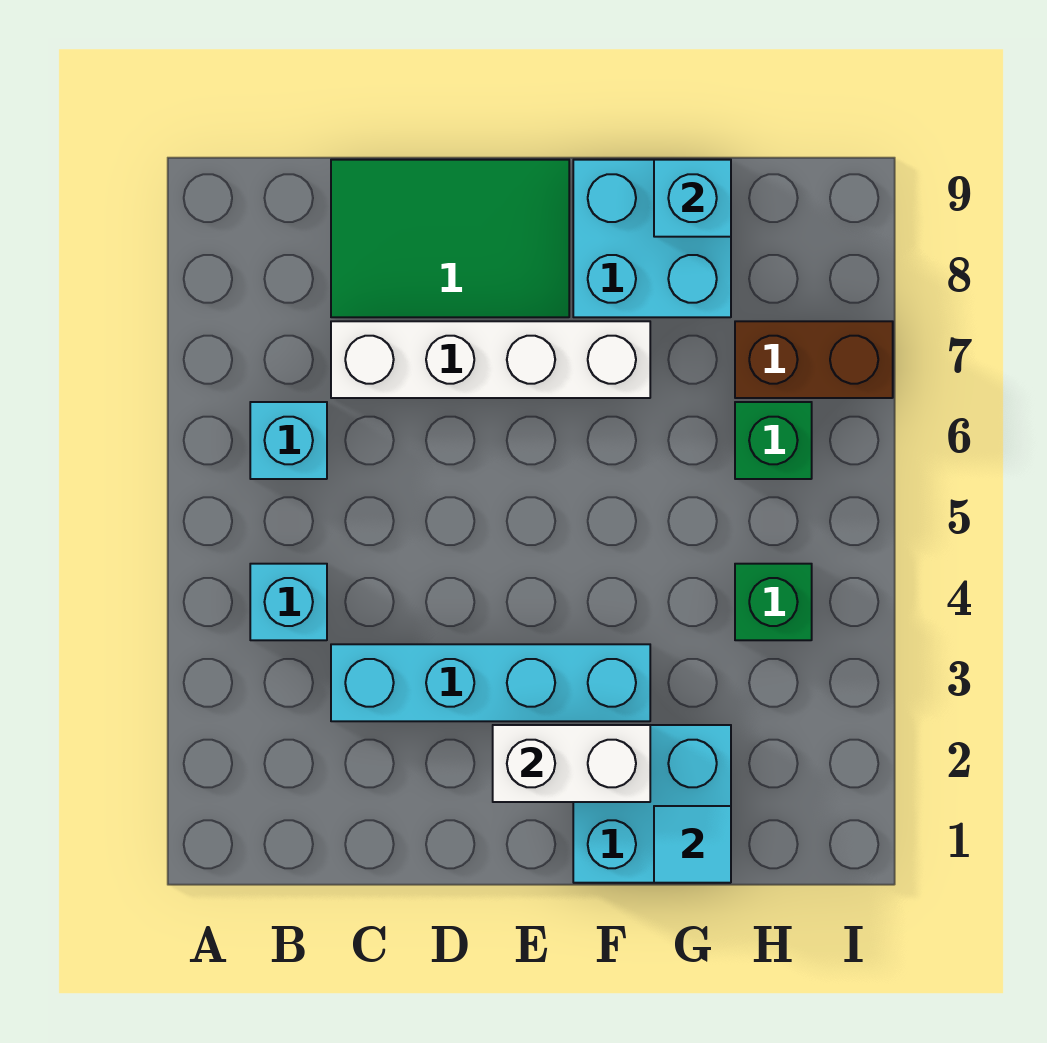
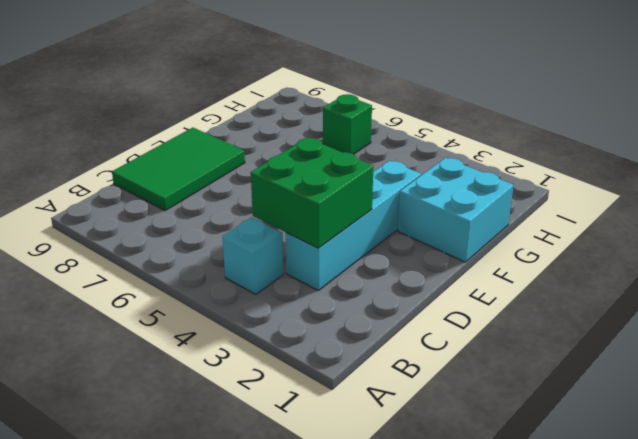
green 2x2 brick [251,138,374,248] -> none
none -> cyan 1x1 brick [250,402,327,479]
none -> white 1x4 brick [331,321,650,398]
none -> cyan 2x2 brick [573,160,731,317]

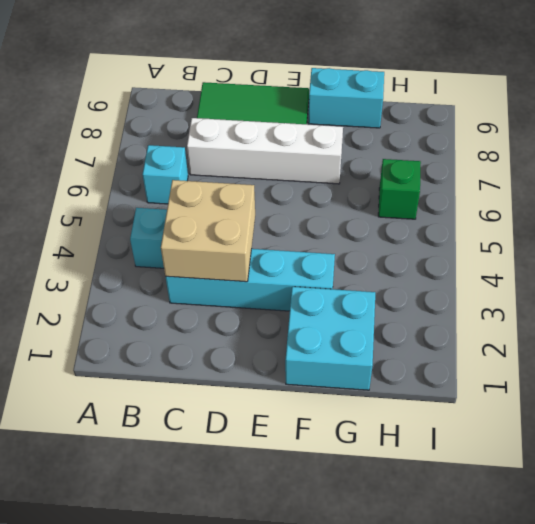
tan 2x2 brick [161,180,255,282] -> none
cyan 1x2 brick [308,68,384,128] -> cyan 2x2 brick [573,160,731,317]
none -> green 1x1 brick [735,564,812,640]
none -> brown 1x2 brick [735,321,893,398]
none -> white 1x2 brick [493,725,650,802]

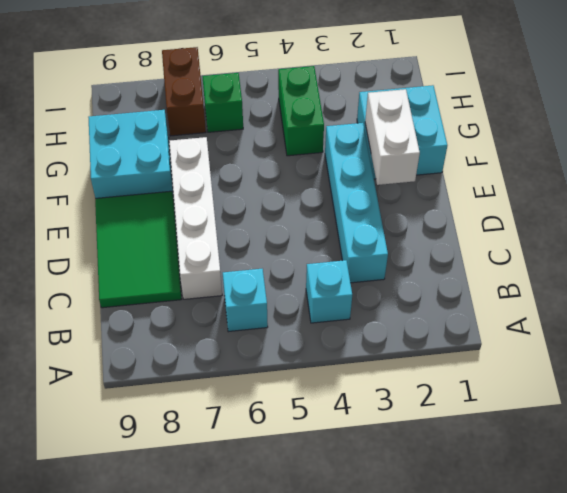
green 1x2 brick [278,66,324,156] -> green 1x1 brick [735,564,812,640]
none -> cyan 1x1 tile [654,806,731,883]
none -> cyan 1x1 brick [654,160,731,237]

